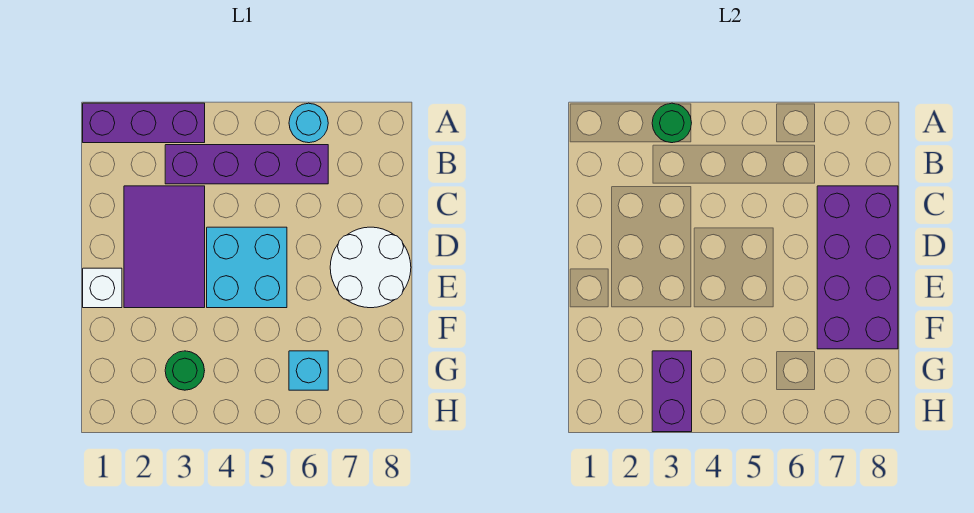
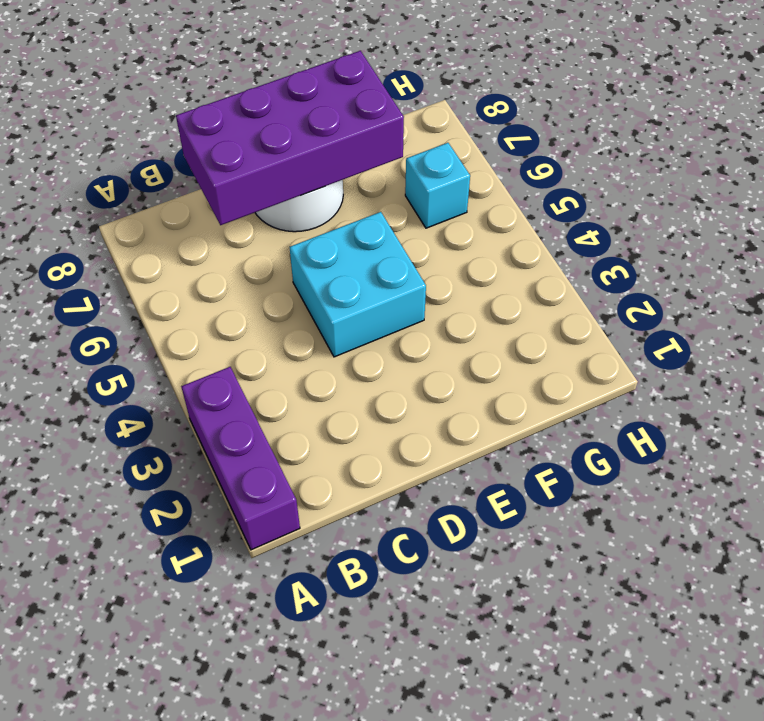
none -> cyan 1x1 round brick [289,103,328,143]
none -> purple 1x4 brick [165,145,328,184]
none -> purple 2x3 tile [124,186,205,308]

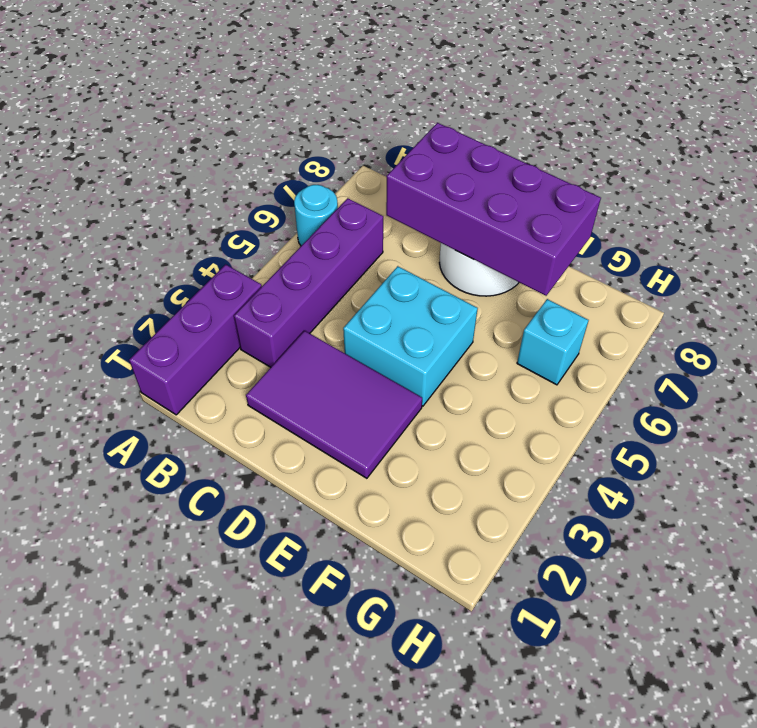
none -> white 1x1 brick [83,268,122,308]
none -> green 1x1 round brick [165,351,205,390]
none -> green 1x1 round brick [652,103,691,143]

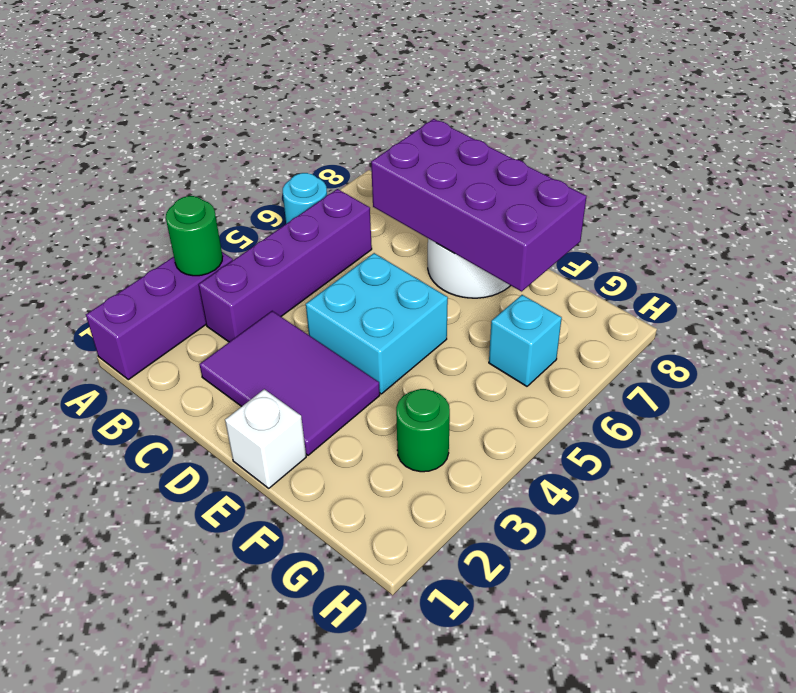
none -> purple 1x2 brick [652,351,692,432]

